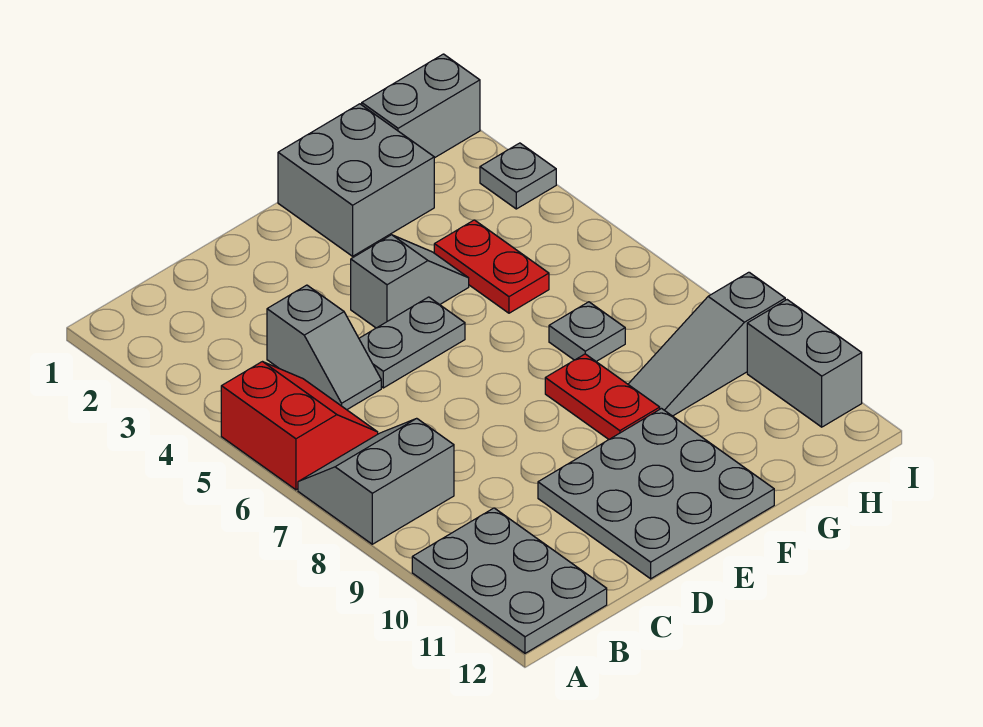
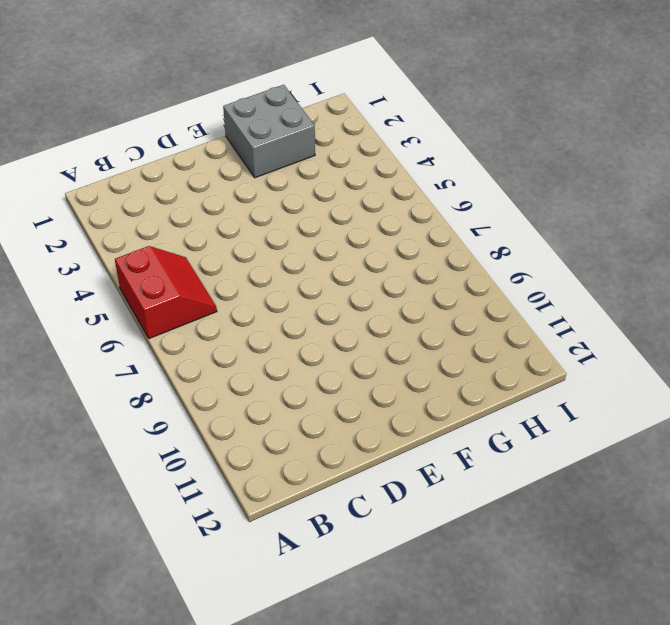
none -> grey 2x2 slope [298,418,454,544]
none -> grey 2x3 plate [412,508,607,653]
none -> grey 1x2 slope [267,285,381,410]

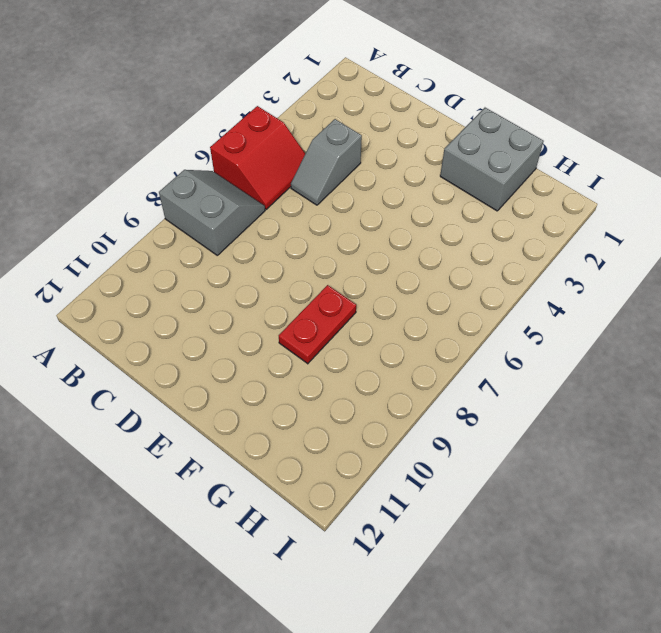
none -> grey 2x3 plate [412,508,607,653]
none -> grey 1x2 plate [359,297,465,388]
none -> grey 3x3 plate [538,409,774,579]

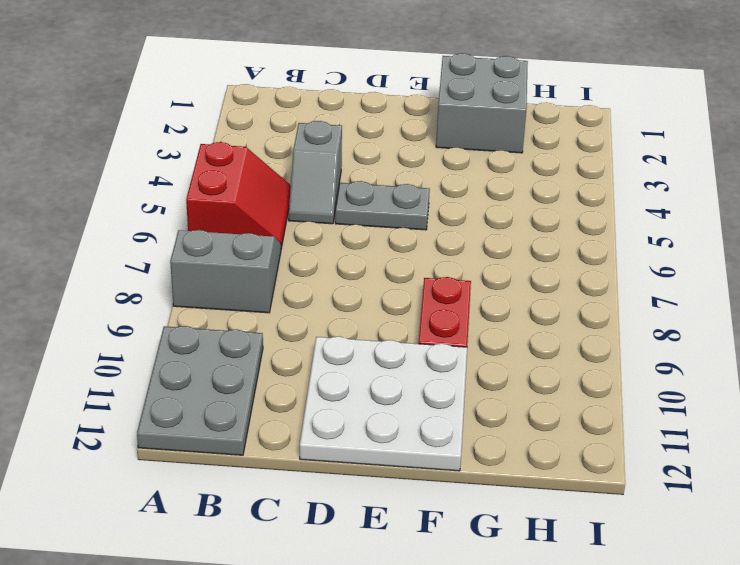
white 3x3 plate [300,336,467,471] -> grey 3x3 plate [538,409,774,579]
none -> grey 1x2 slope [351,235,469,328]
none -> red 1x2 plate [434,220,549,313]
none -> grey 1x1 plate [549,302,625,361]

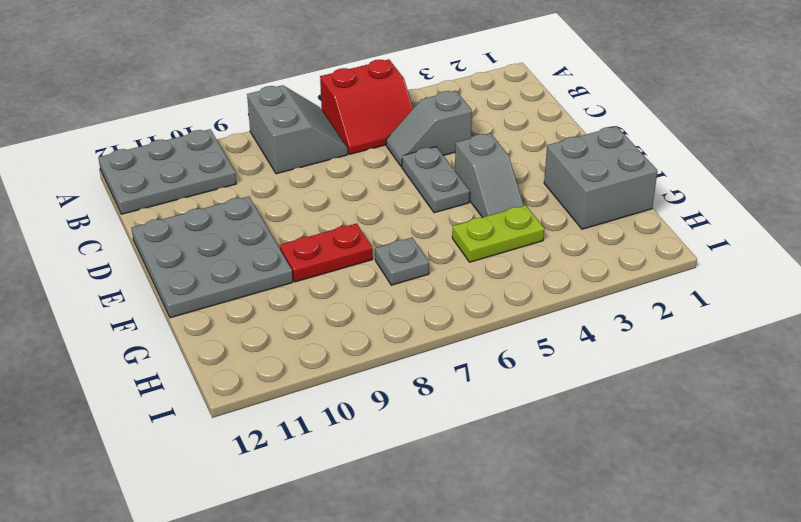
lime 1x2 plate [452,205,544,262] -> red 1x2 plate [434,220,549,313]
none -> grey 1x3 slope [628,272,785,416]
none -> grey 1x2 brick [362,54,480,158]
none -> grey 1x1 plate [480,143,556,209]

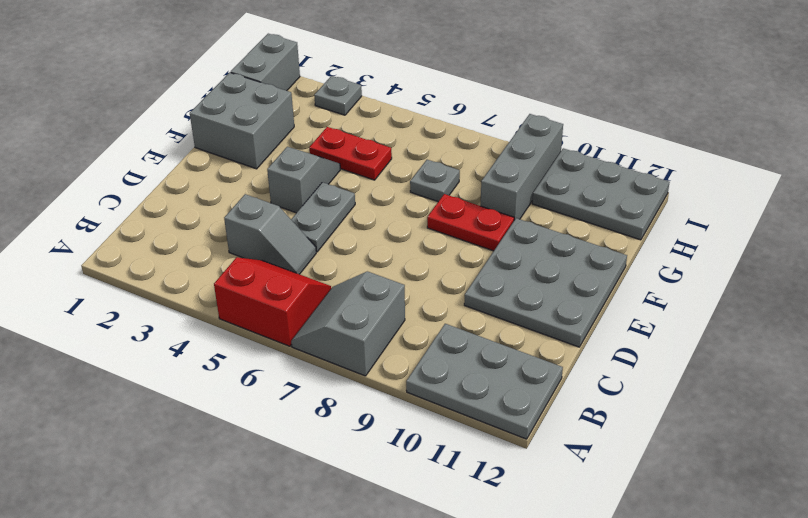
grey 1x3 brick [481,114,563,220] -> grey 1x3 slope [628,272,785,416]
grey 2x3 plate [532,148,670,240] -> grey 1x2 brick [747,300,862,427]

